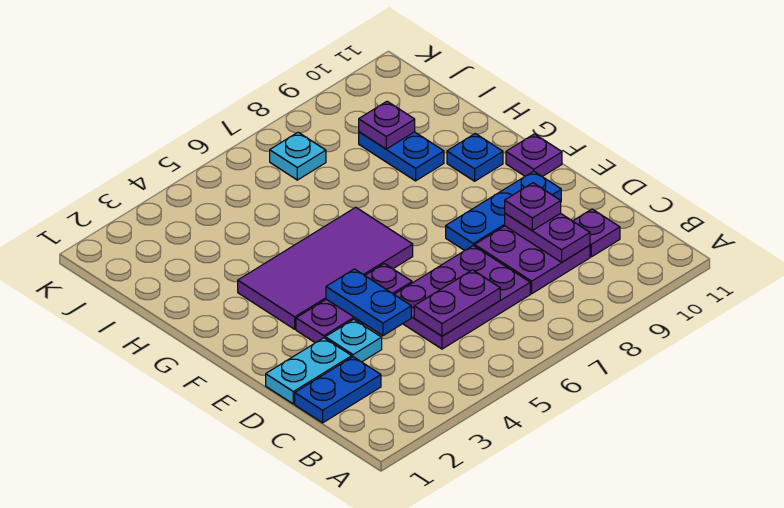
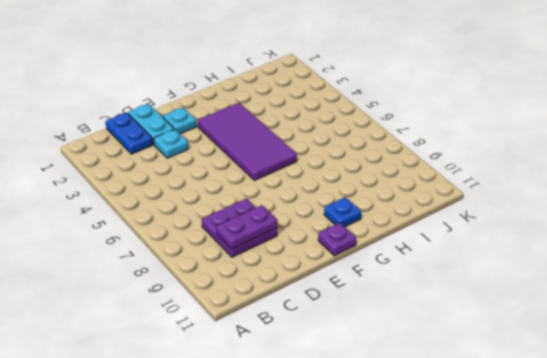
cyan 1x1 plate [163,108,196,134] -> cyan 1x1 plate moved to [270,132,326,180]
none -> purple 2x3 plate [394,246,530,349]
none -> purple 1x1 plate [573,209,620,257]
none -> purple 1x3 plate [296,264,412,343]

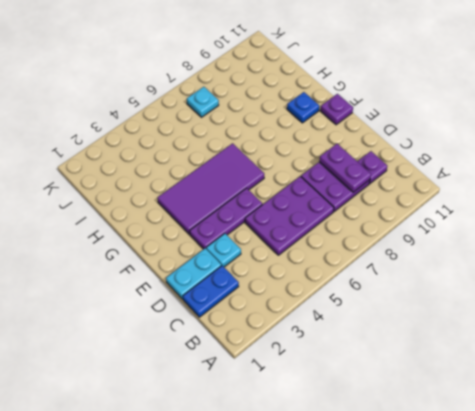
none -> blue 1x3 plate [446,171,561,250]
none -> blue 1x2 plate [359,132,444,181]
none -> purple 1x2 plate [414,270,500,336]

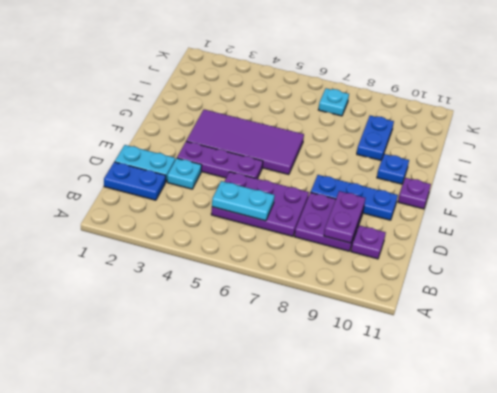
cyan 1x2 plate [212,181,275,221] -> purple 1x2 plate [414,270,500,336]
none -> blue 1x2 plate [326,269,411,336]
none -> purple 1x1 plate [359,101,415,149]
none -> purple 1x1 plate [505,183,561,230]

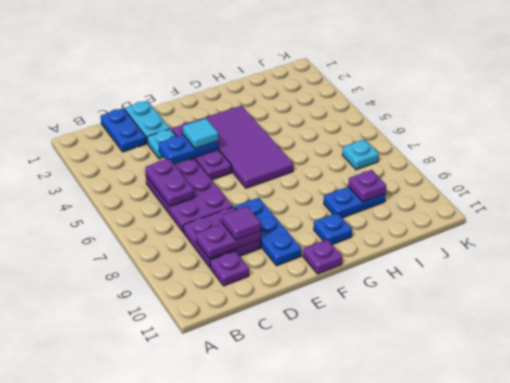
purple 1x1 tile [222,206,261,240] -> purple 1x1 plate [505,183,561,230]
cyan 1x1 tile [183,118,218,149] -> none

